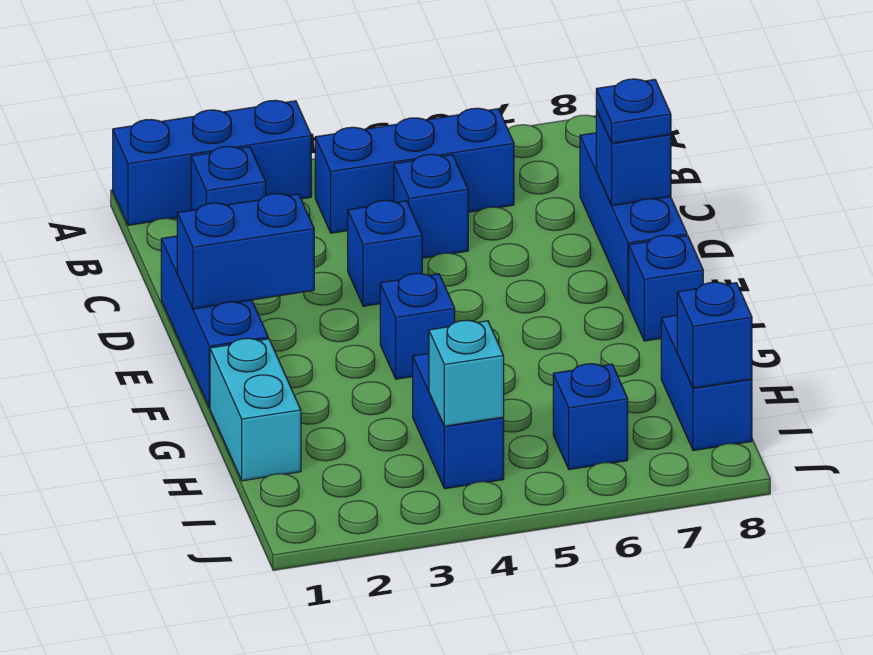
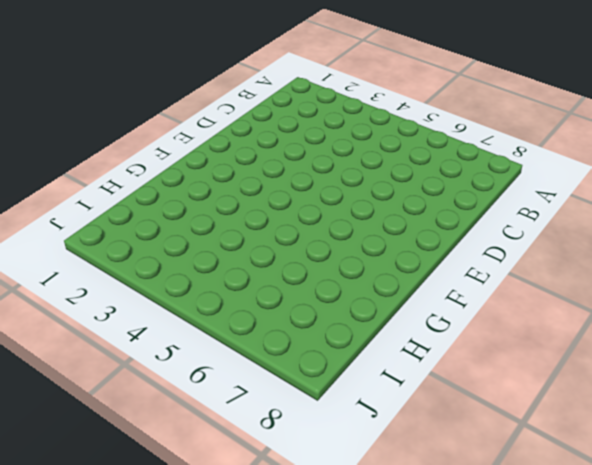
none -> blue 1x3 brick [113,100,311,225]
none -> blue 1x1 brick [191,146,266,210]
none -> blue 1x3 brick [315,108,514,233]

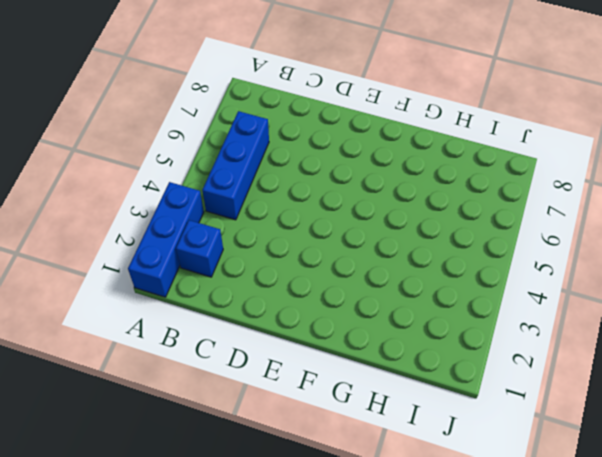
none -> blue 1x1 brick [394,154,468,258]
none -> blue 1x3 brick [580,133,687,305]
none -> blue 1x3 brick [161,236,268,408]

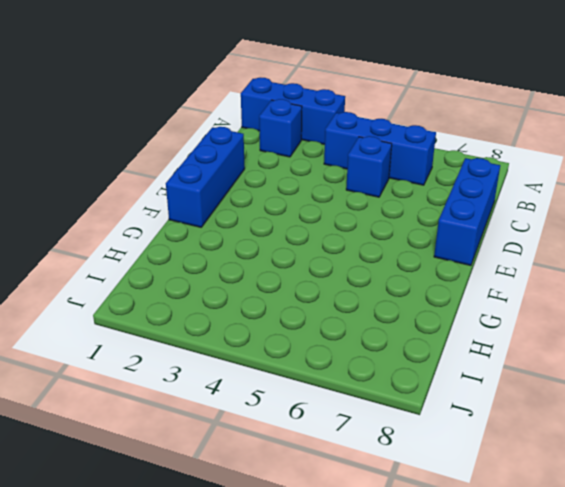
none -> blue 1x1 brick [348,200,422,306]
none -> blue 1x1 brick [380,273,455,379]
none -> blue 1x1 brick [629,235,703,341]

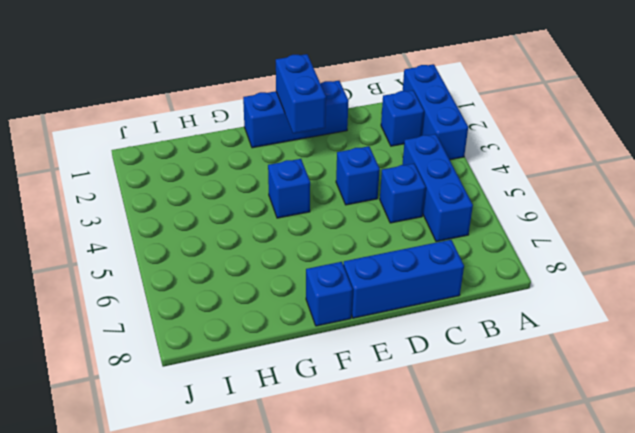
none -> cyan 1x2 brick [210,338,301,481]
none -> blue 1x2 brick [413,353,504,489]
none -> blue 1x2 brick [661,315,752,451]

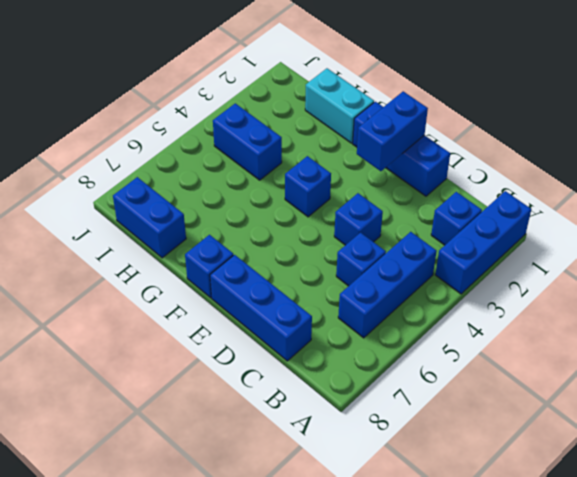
none -> blue 1x1 brick [553,364,628,470]
none -> blue 1x1 brick [596,110,671,206]
none -> cyan 1x1 brick [429,320,504,426]

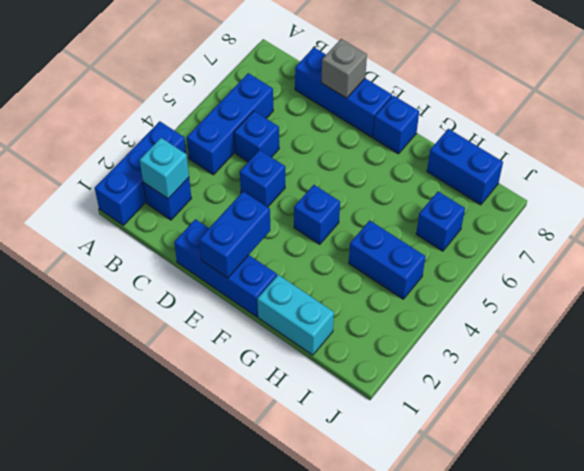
cyan 1x1 brick [140,138,189,199] -> cyan 1x1 brick moved to [429,320,504,426]
grey 1x1 brick [321,39,367,98] -> blue 1x1 brick [596,110,671,206]
none -> blue 1x1 brick [677,282,752,388]
none -> blue 1x1 plate [596,79,671,143]

